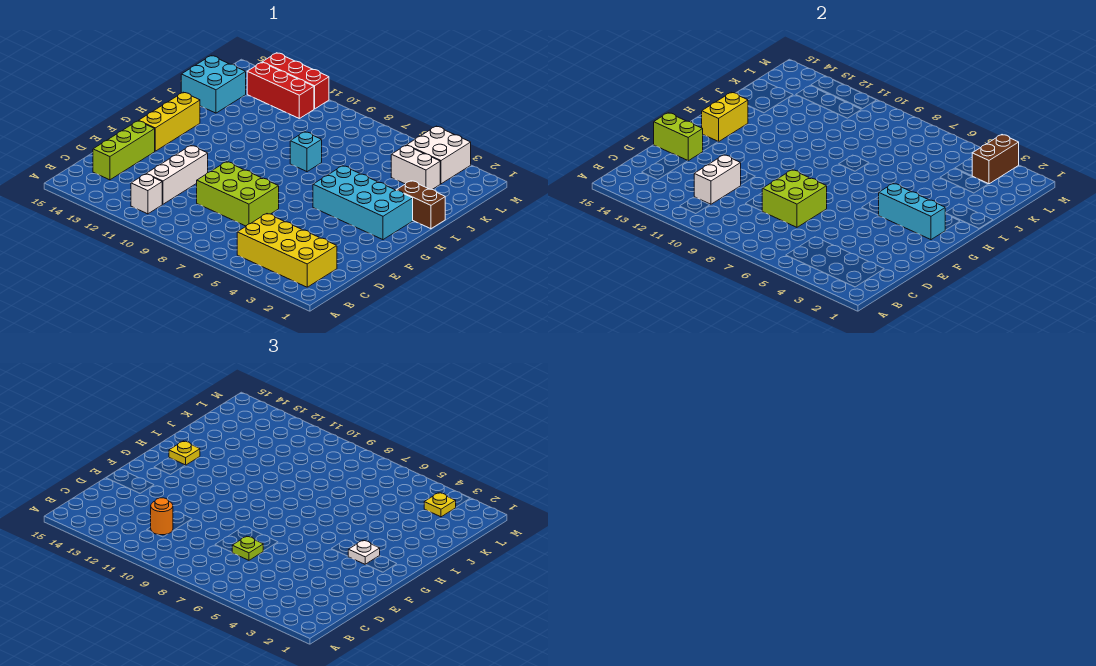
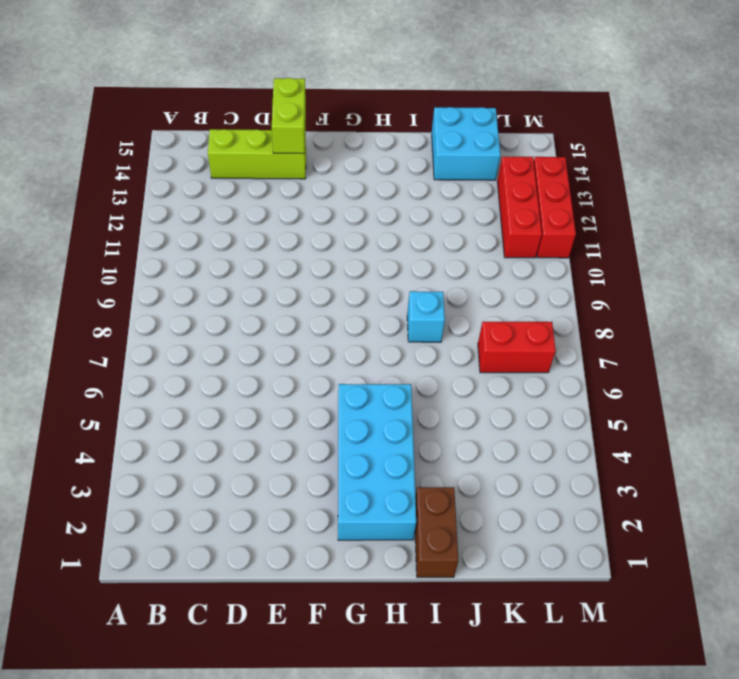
red 1x2 brick [478,322,556,373] -> none
none -> yellow 2x4 brick [237,214,337,287]
none -> white 1x1 brick [131,174,162,214]
none -> white 1x3 brick [147,146,208,204]

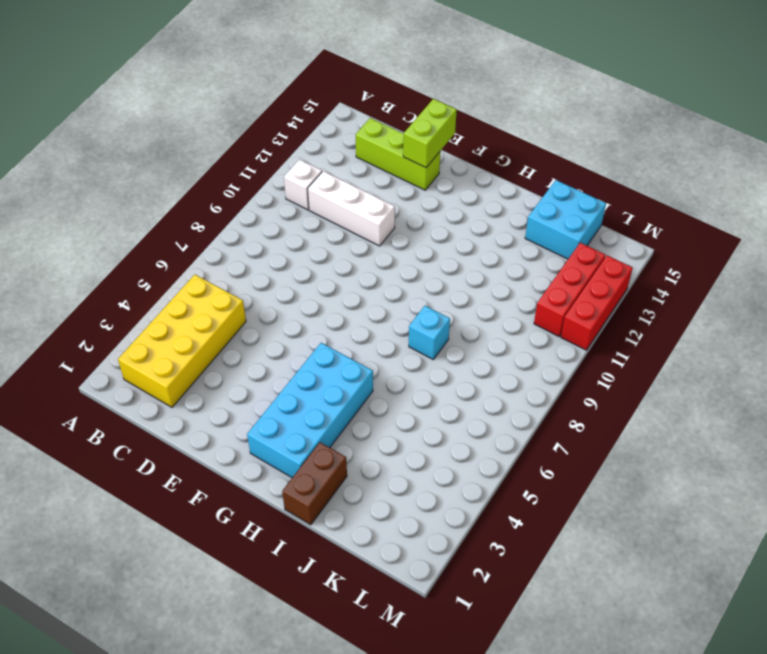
none -> lime 2x3 brick [197,162,279,226]
none -> yellow 1x3 brick [139,92,200,151]
none -> white 1x2 brick [391,145,440,190]

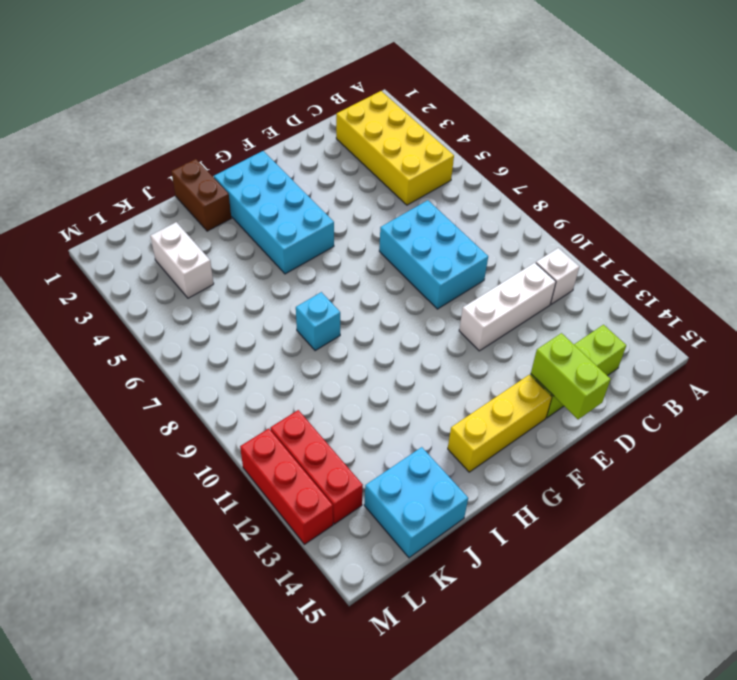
cyan 2x3 brick [379,200,488,309] -> lime 2x3 brick [197,162,279,226]
none -> white 2x2 brick [407,126,471,184]
none -> white 1x2 brick [694,155,741,204]
none -> lime 2x2 brick [762,170,827,227]

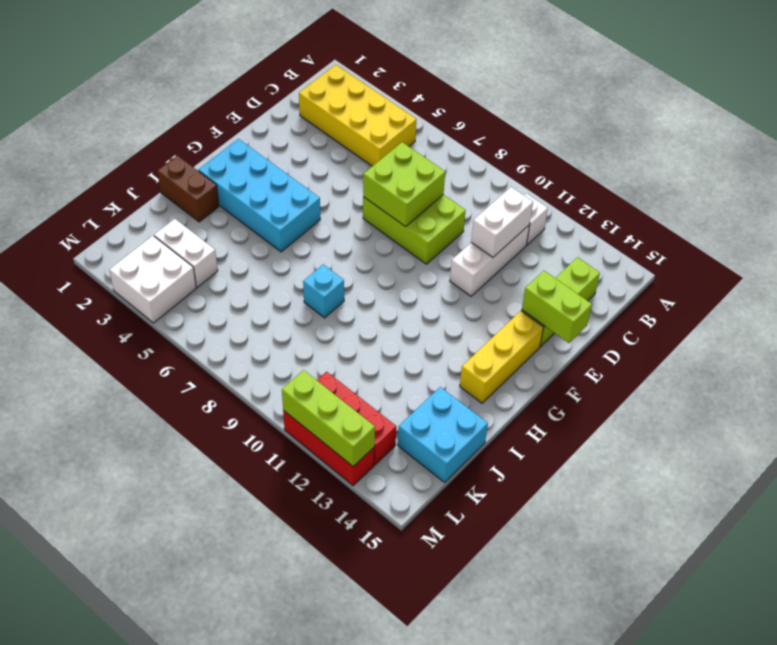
lime 1x3 brick [282,370,375,466] -> none
none -> cyan 1x3 brick [879,183,945,240]
none -> yellow 1x2 brick [702,92,748,142]
none -> brown 1x2 brick [972,135,1019,184]

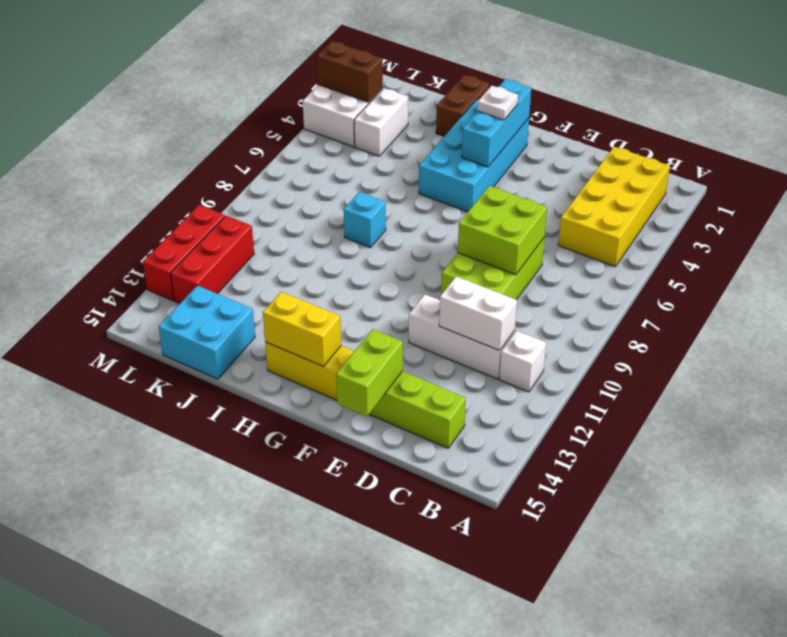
none -> orange 1x1 round brick [151,498,173,535]
none -> lime 1x1 plate [232,536,263,560]
none -> yellow 1x1 plate [169,441,200,465]

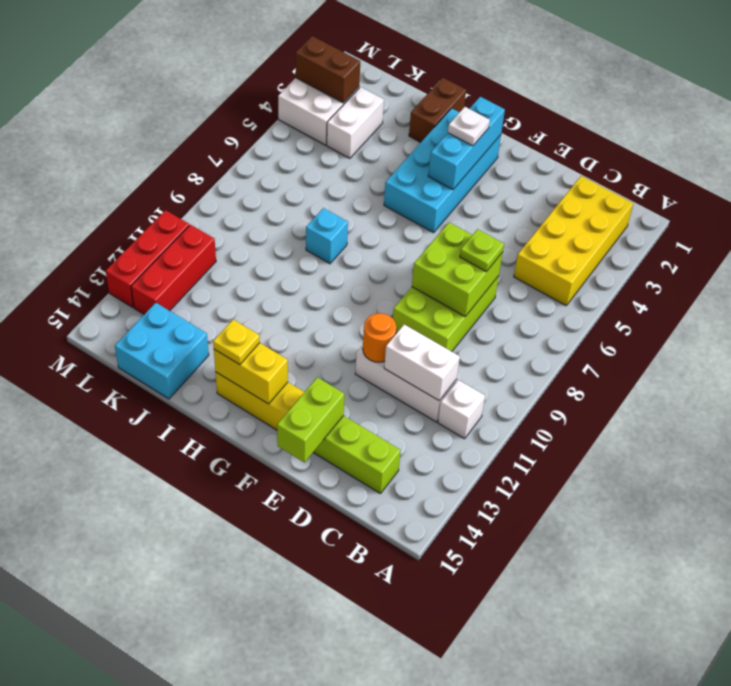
orange 1x1 round brick [363,313,396,362] -> orange 1x1 round brick moved to [151,498,173,535]
none -> yellow 1x1 plate [424,493,456,517]

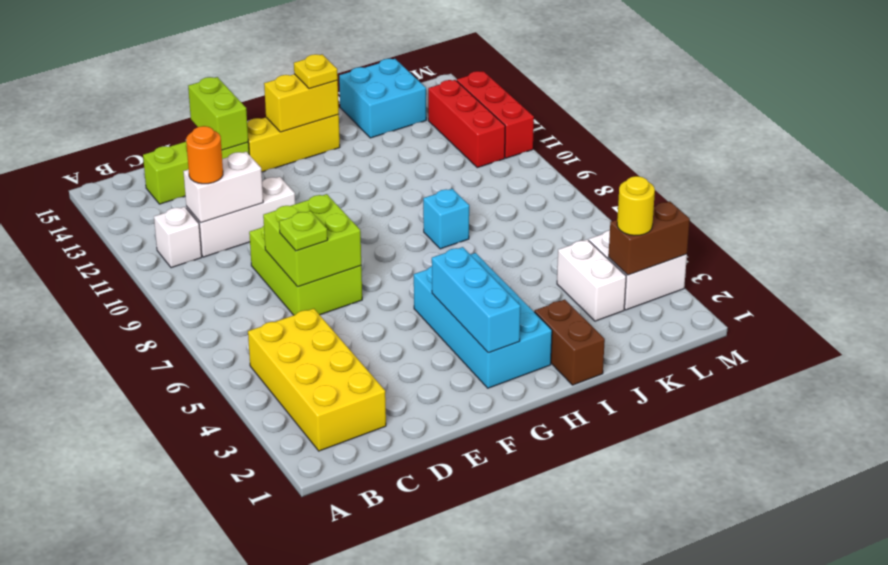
yellow 1x1 round brick [617,176,655,235] -> yellow 1x1 plate [424,493,456,517]
none -> white 1x1 plate [348,540,380,564]

